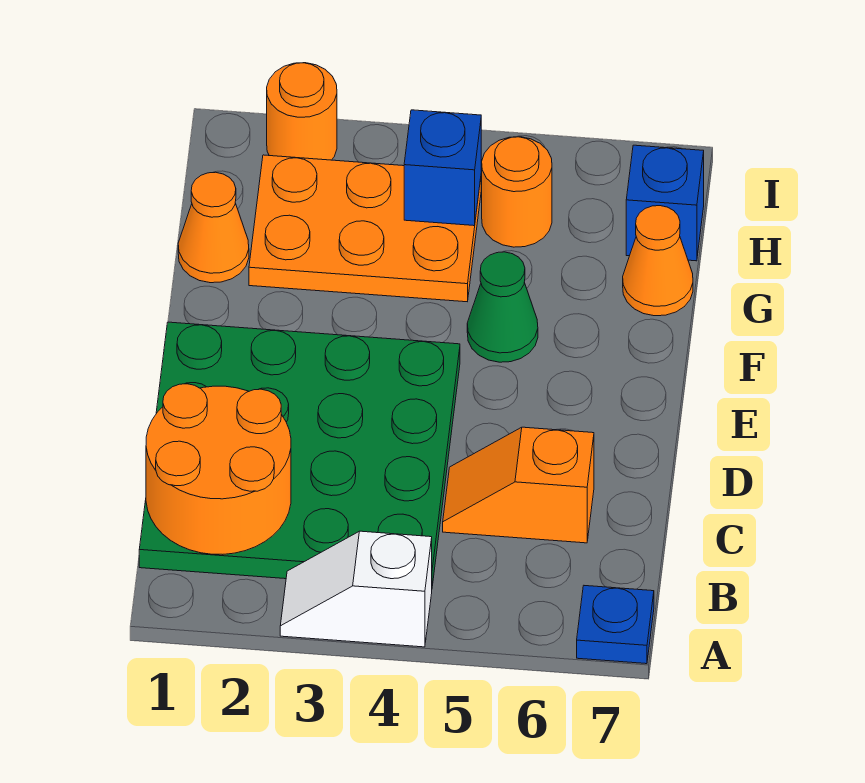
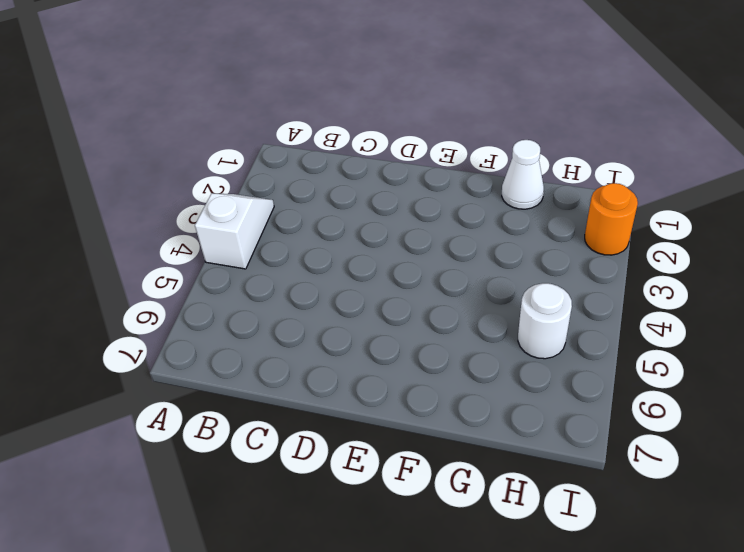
white 1x1 cone [502,140,544,209] -> orange 1x1 cone [178,172,249,283]
white 1x1 round brick [518,283,572,359] -> orange 1x1 round brick [482,137,552,247]
none -> blue 1x1 plate [577,586,654,664]
none -> green 4x4 plate [139,322,460,586]
none -> orange 1x2 slope [443,427,594,543]

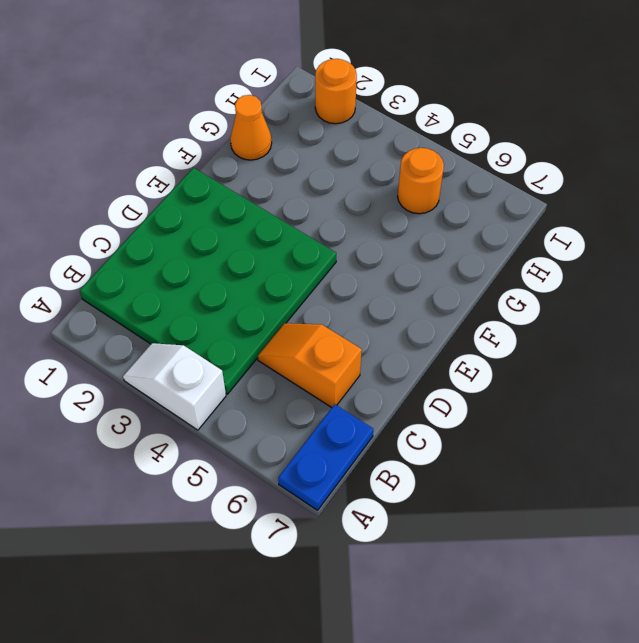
blue 1x2 plate [278,404,373,510] -> blue 1x1 plate [577,586,654,664]
none -> green 1x1 cone [467,252,538,362]
none -> orange 2x3 plate [249,155,481,302]
none -> orange 1x1 cone [623,206,693,316]

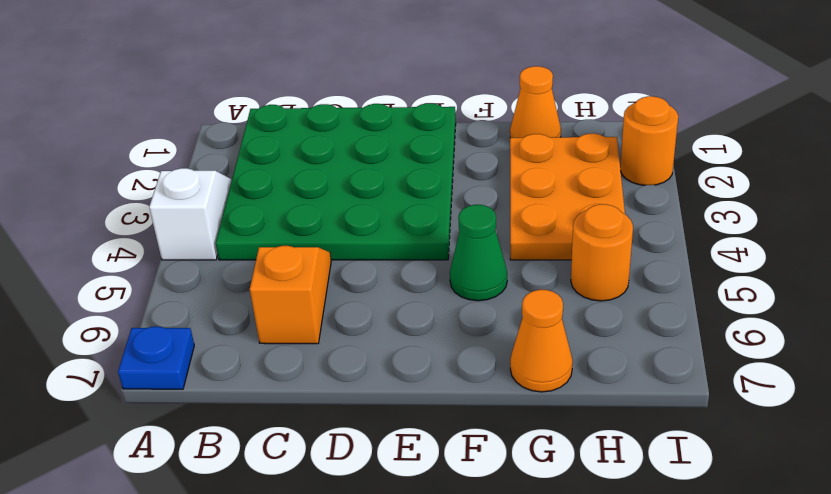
none -> blue 1x1 brick [626,145,704,261]
none -> orange 2x2 round brick [146,384,291,554]
none -> blue 1x1 brick [404,110,481,226]

